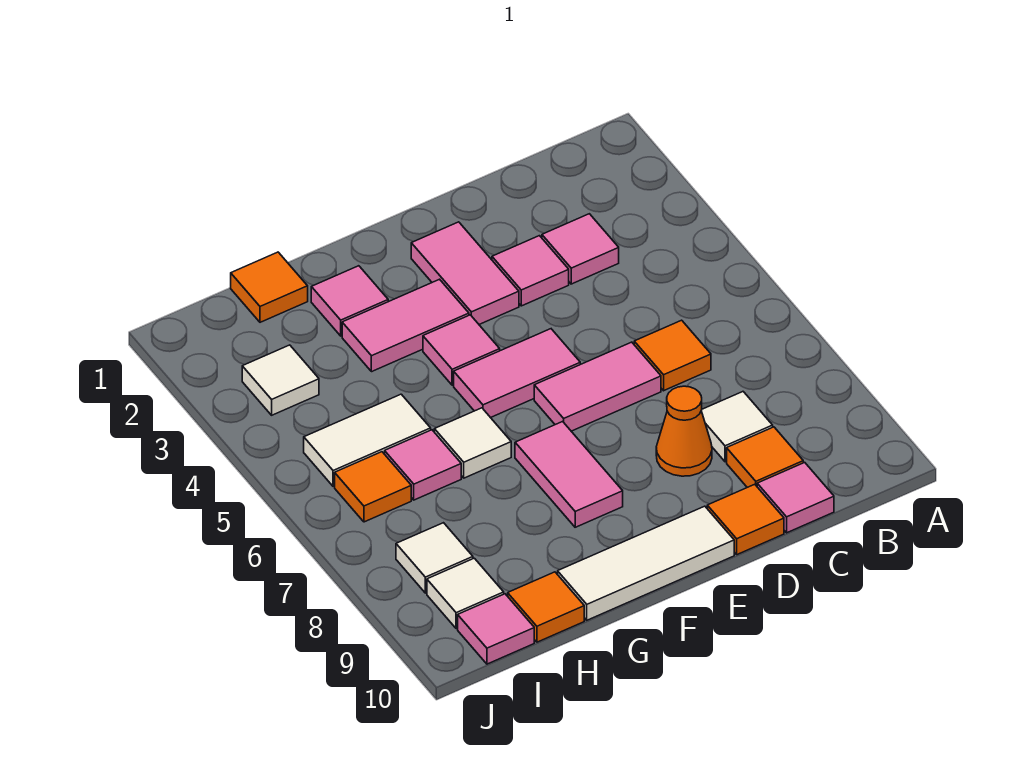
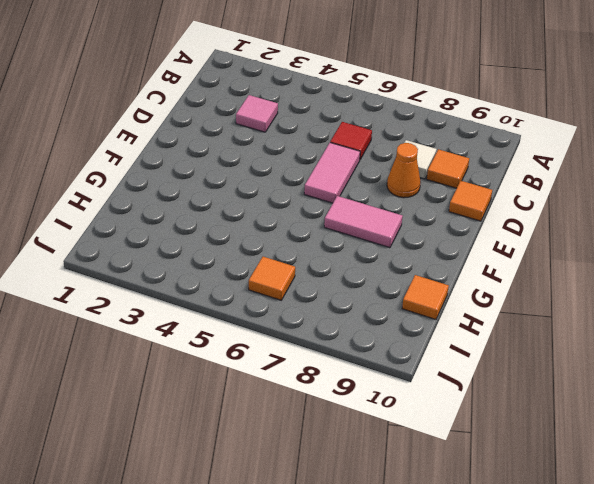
red 1x1 tile [330,122,372,159] -> orange 1x1 tile [634,320,711,391]
none -> pink 1x1 tile [757,462,834,533]
none -> pink 1x1 tile [492,236,569,306]
none -> pink 1x2 tile [411,222,519,324]

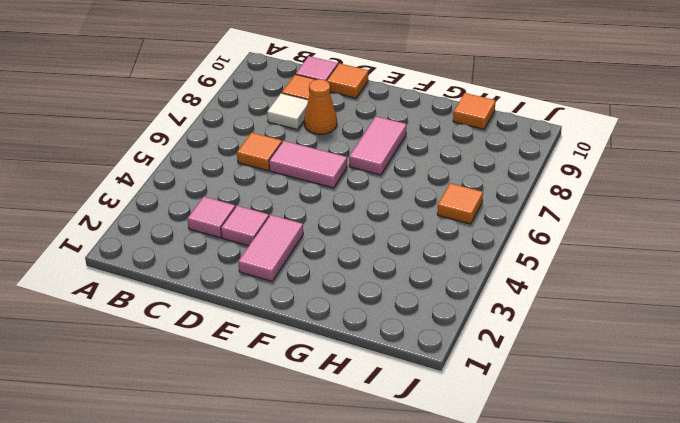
none -> pink 1x2 tile [454,329,580,418]
none -> white 1x3 tile [558,506,734,620]
none -> pink 1x2 tile [342,279,469,372]

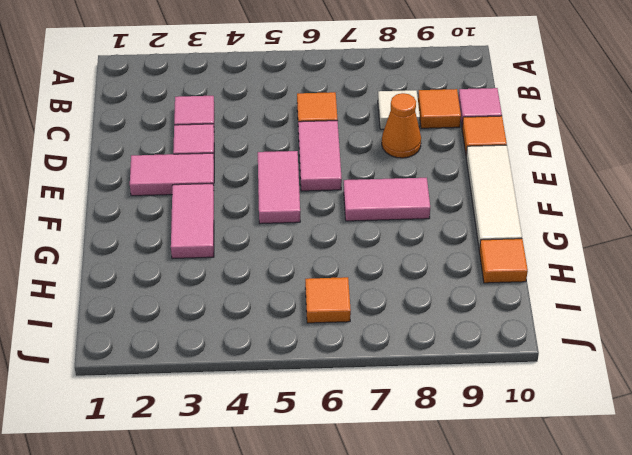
none -> pink 1x1 tile [423,315,500,385]
none -> pink 1x1 tile [311,266,388,336]
none -> white 1x1 tile [434,408,511,478]

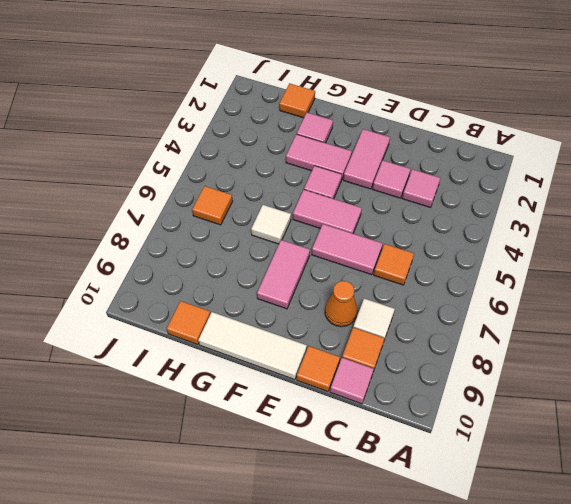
none -> white 1x2 tile [304,394,431,486]
none -> pink 1x1 tile [385,430,461,500]
none -> white 1x1 tile [242,345,319,415]

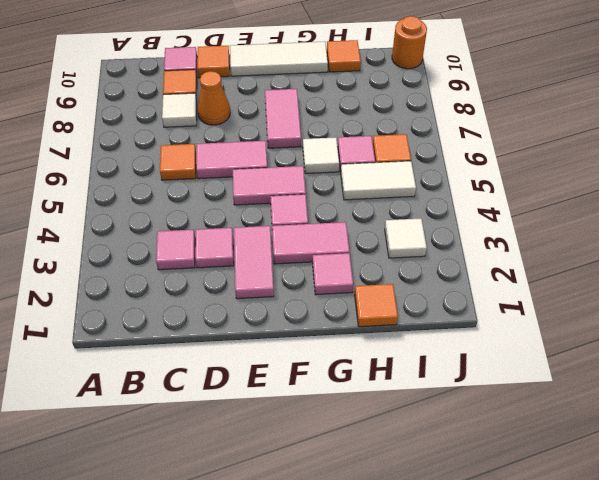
orange 1x1 round brick [392,16,427,69] -> none
none -> white 1x1 tile [396,523,473,593]
none -> white 1x1 tile [427,558,504,629]
none -> pink 1x1 tile [458,594,534,664]

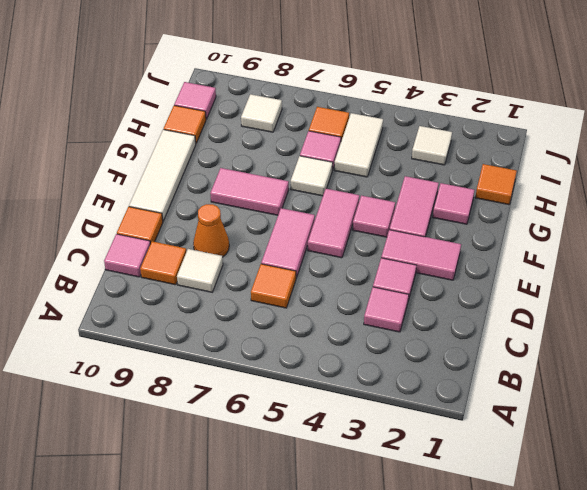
none -> white 1x1 tile [427,558,504,629]

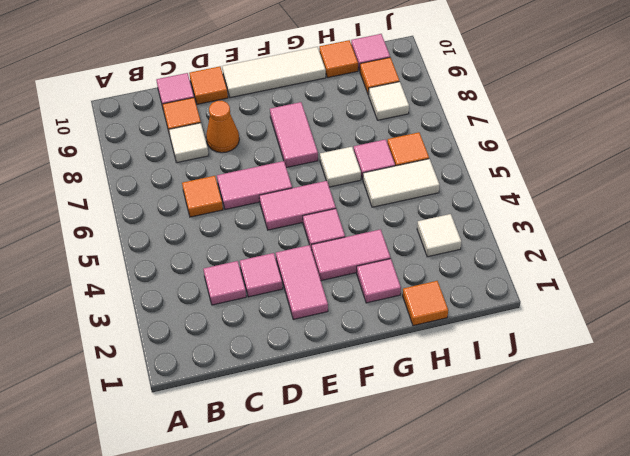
orange 1x1 tile [360,58,399,95] -> white 1x1 tile [427,558,504,629]

